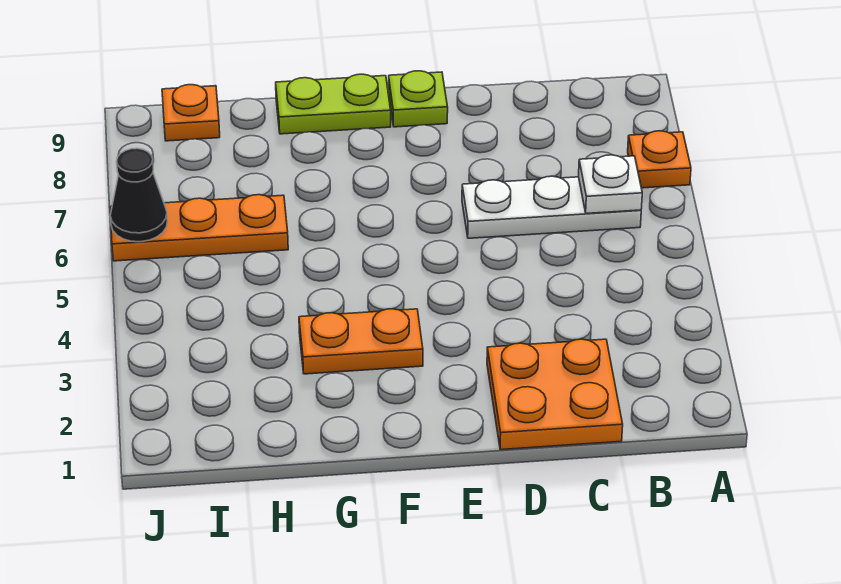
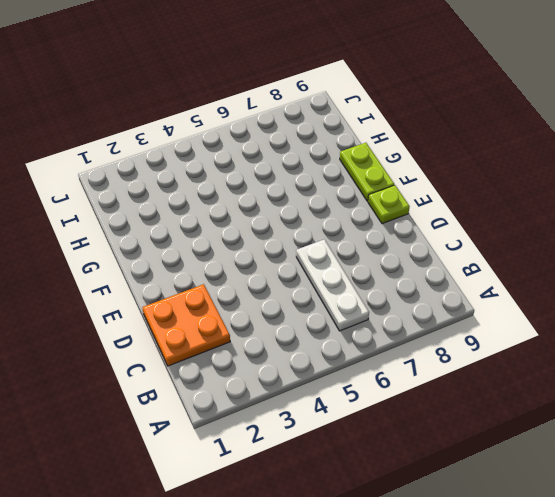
none -> orange 1x1 plate [628,131,691,188]
none -> orange 1x2 plate [299,309,423,374]

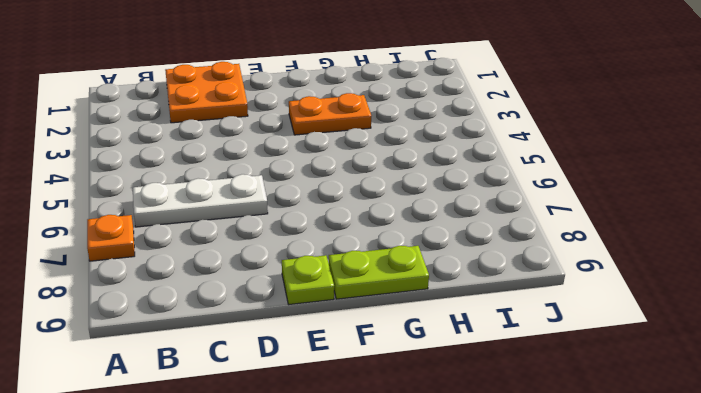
none -> orange 1x3 plate [110,195,288,261]
none -> orange 1x1 plate [162,85,220,141]

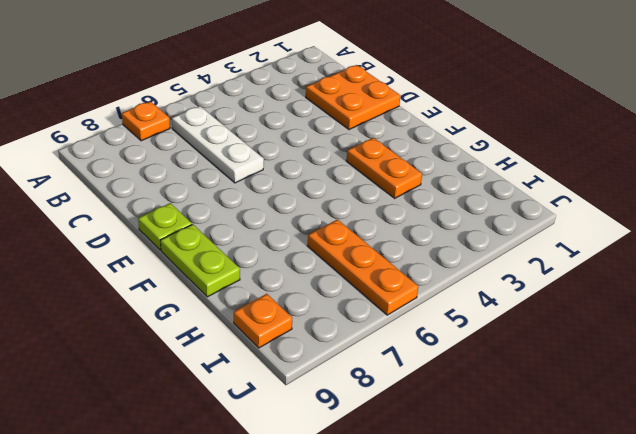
none -> white 1x1 plate [579,155,642,214]
none -> black 1x1 cone [110,148,168,242]

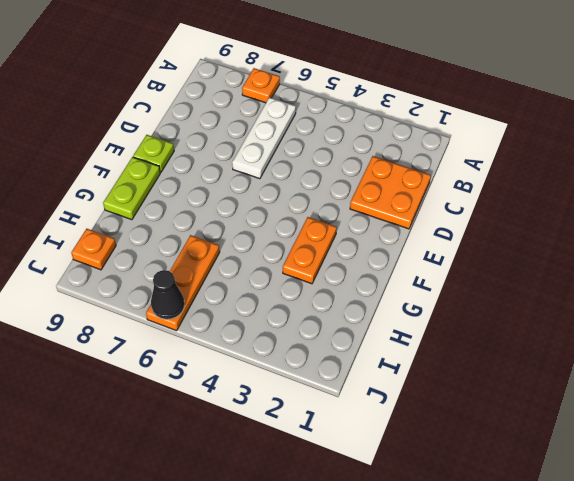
none -> white 1x1 plate [579,155,642,214]

